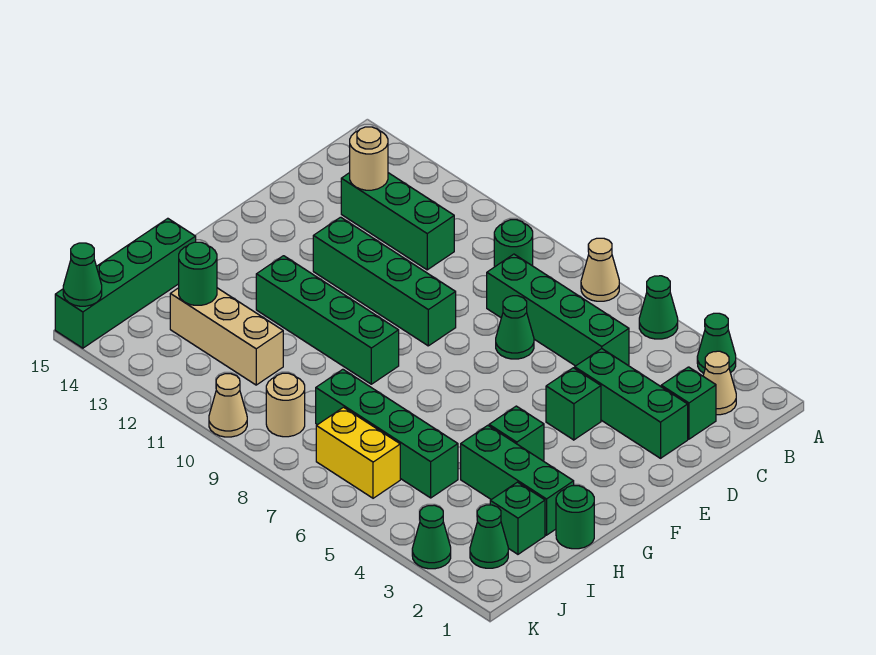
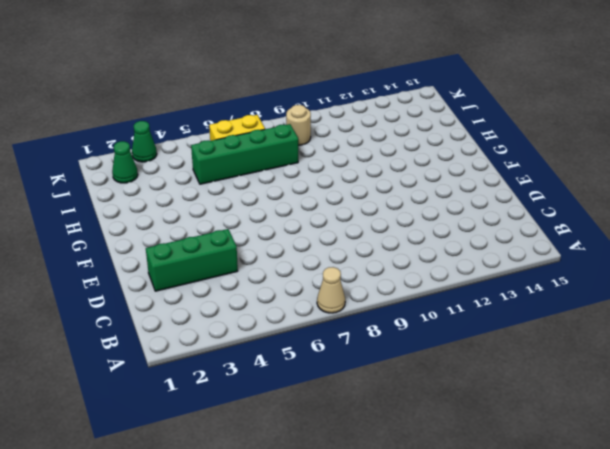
none -> green 1x1 cone [697,313,736,373]
none -> green 1x1 cone [639,276,678,339]
none -> tan 1x1 cone [703,351,736,415]

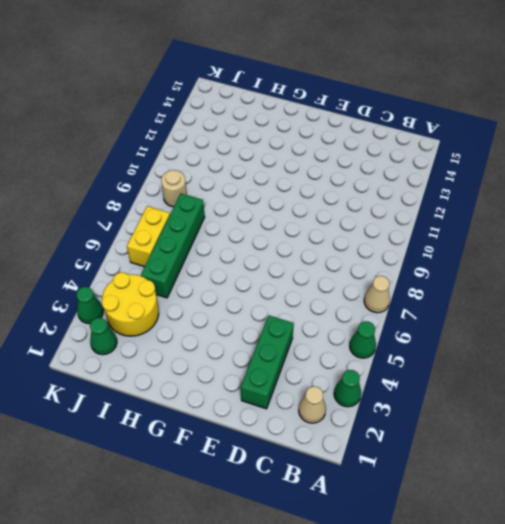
yellow 2x2 round brick [102,272,159,336] -> none
none -> green 1x1 round brick [494,220,533,267]
none -> green 1x1 brick [661,367,716,439]
none -> green 1x4 brick [487,254,629,366]

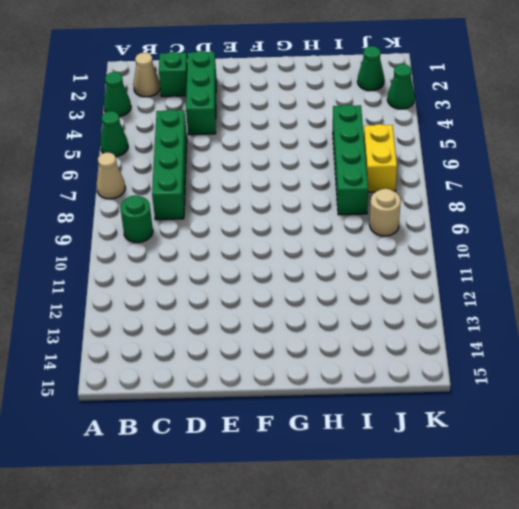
none -> green 1x3 brick [341,173,454,270]
none -> green 1x1 cone [496,296,534,359]
none -> green 1x1 brick [546,368,601,440]

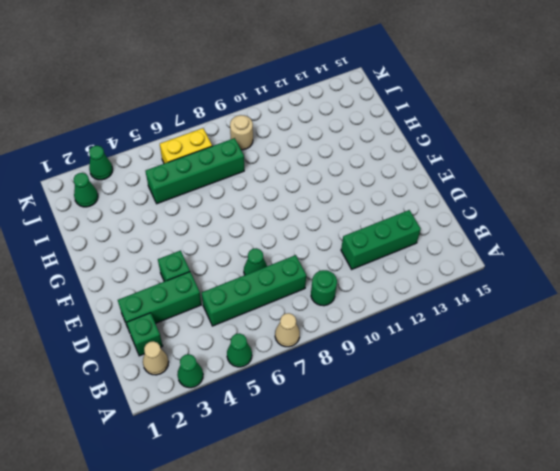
none -> green 1x4 brick [313,217,456,346]
none -> green 1x1 brick [489,406,544,461]
none -> green 1x4 brick [256,256,399,384]

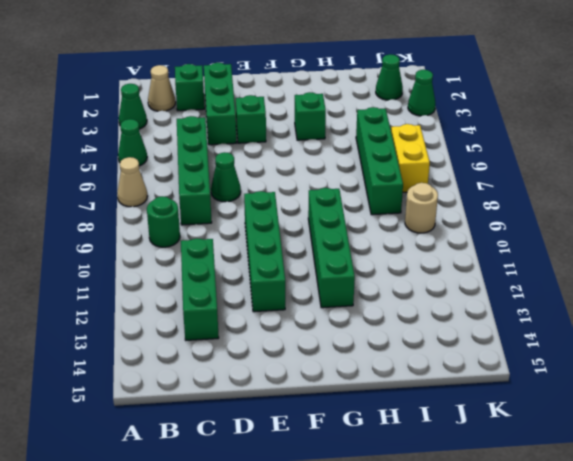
none -> green 1x1 round brick [556,486,594,549]
none -> green 1x3 brick [461,425,574,535]
none -> green 1x4 brick [55,218,196,348]

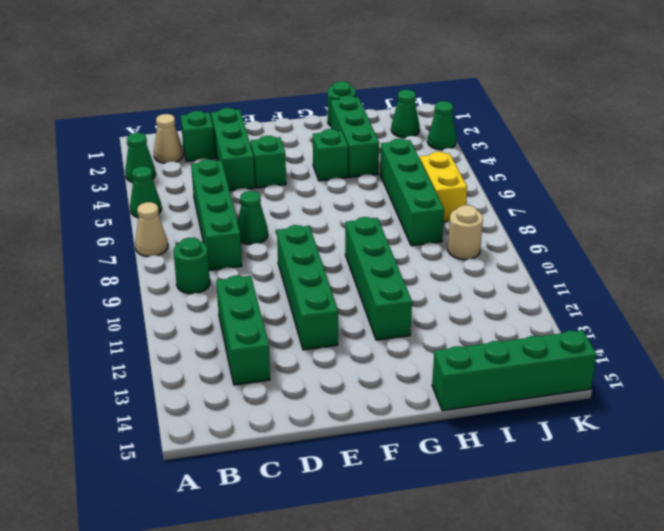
none -> green 1x1 brick [490,482,545,554]
none -> tan 1x3 brick [170,288,283,385]
none -> tan 1x1 cone [209,374,247,437]

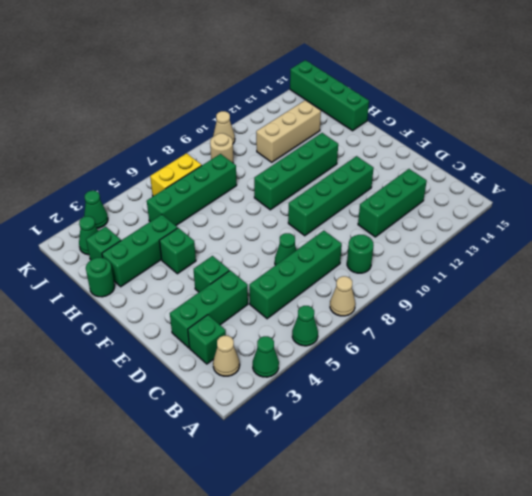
none -> tan 1x1 round brick [350,127,388,190]
none -> green 1x1 round brick [179,242,217,305]
none -> green 1x1 cone [63,243,102,306]

